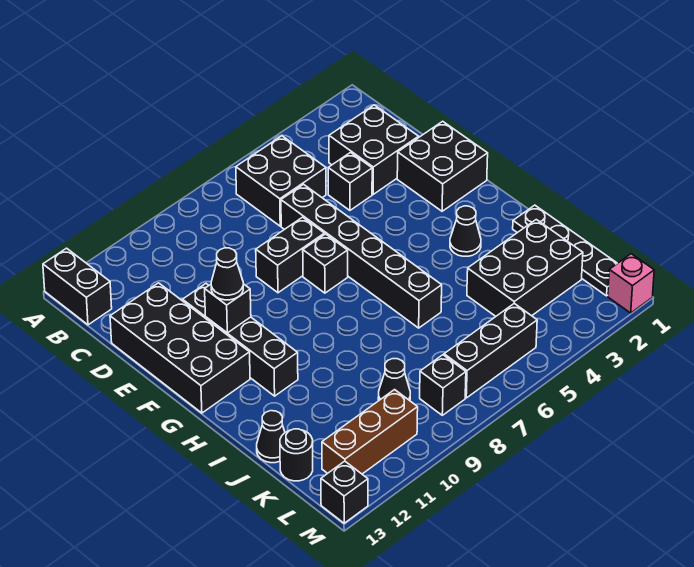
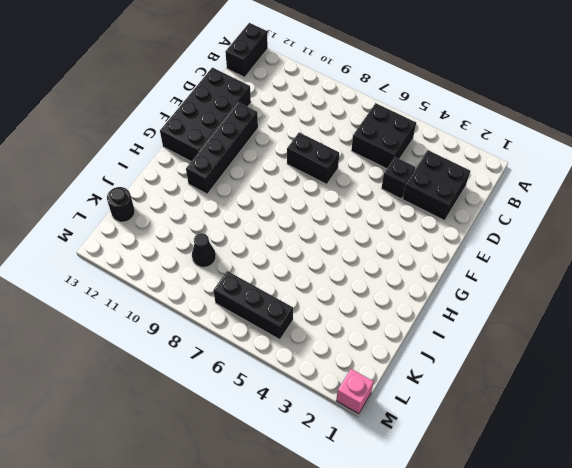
none -> black 1x6 brick [281,184,442,328]
none -> black 2x2 brick [397,121,488,211]
none -> black 1x1 brick [303,234,348,293]

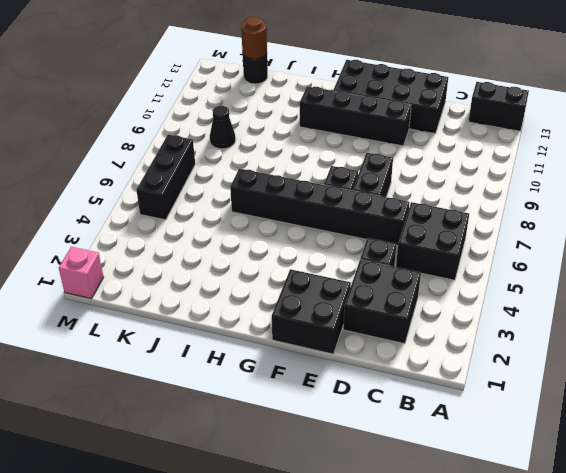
brown 1x1 round brick [241,17,267,59] -> none
none -> black 1x1 cone [450,206,481,256]
none -> black 1x4 plate [513,205,617,296]
none -> black 2x3 brick [467,220,583,316]

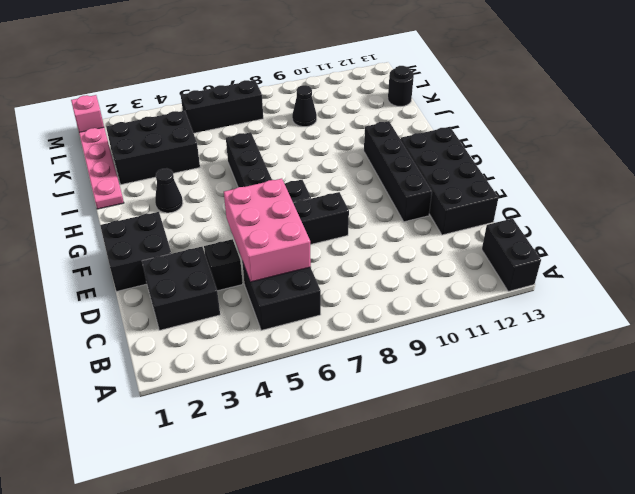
pink 2x3 brick [224,179,311,282] -> none
pink 1x4 plate [79,127,124,209] -> black 1x4 plate [513,205,617,296]
none -> black 1x1 cone [257,411,285,463]
none -> black 1x1 brick [420,355,466,415]
none -> brown 1x3 brick [322,390,418,474]

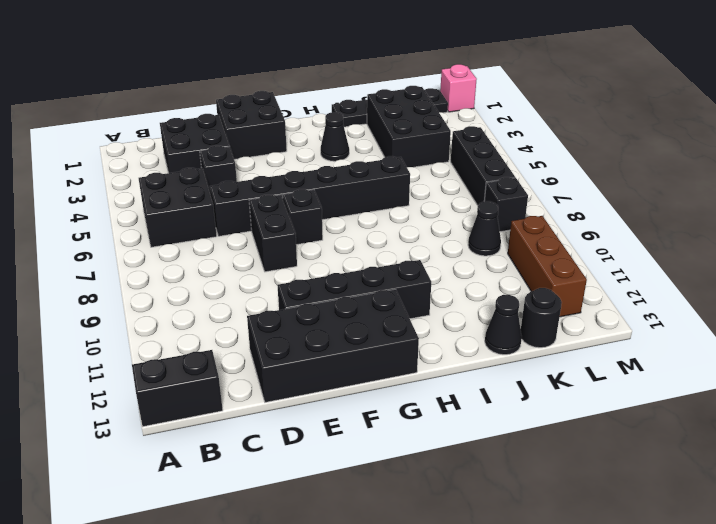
none -> black 1x1 brick [321,461,368,523]
none -> black 1x1 brick [205,284,251,333]
none -> black 1x1 cone [211,248,243,300]

